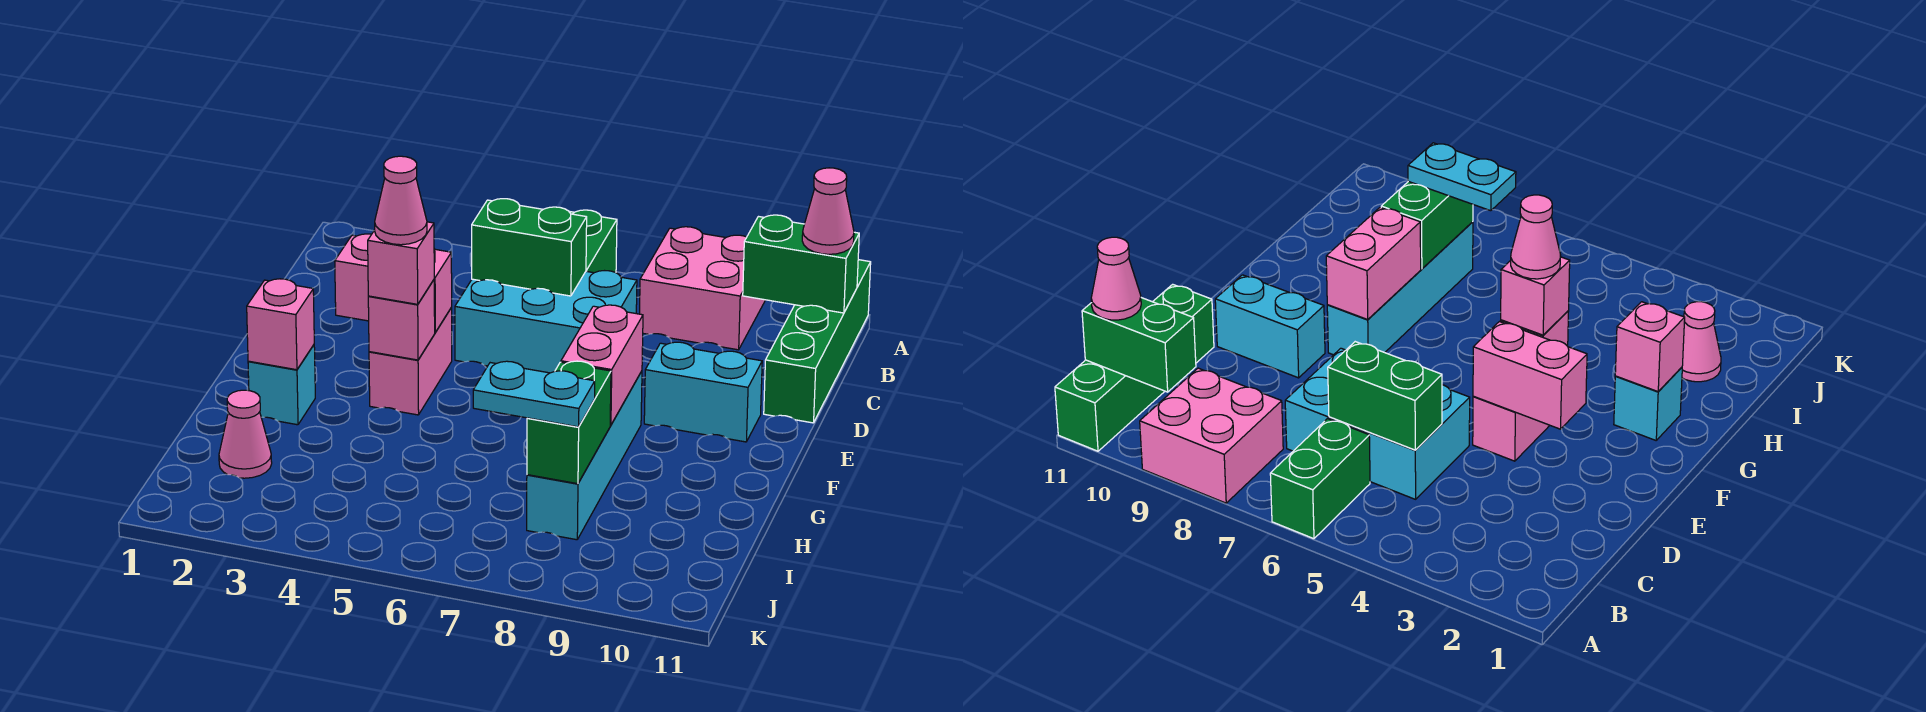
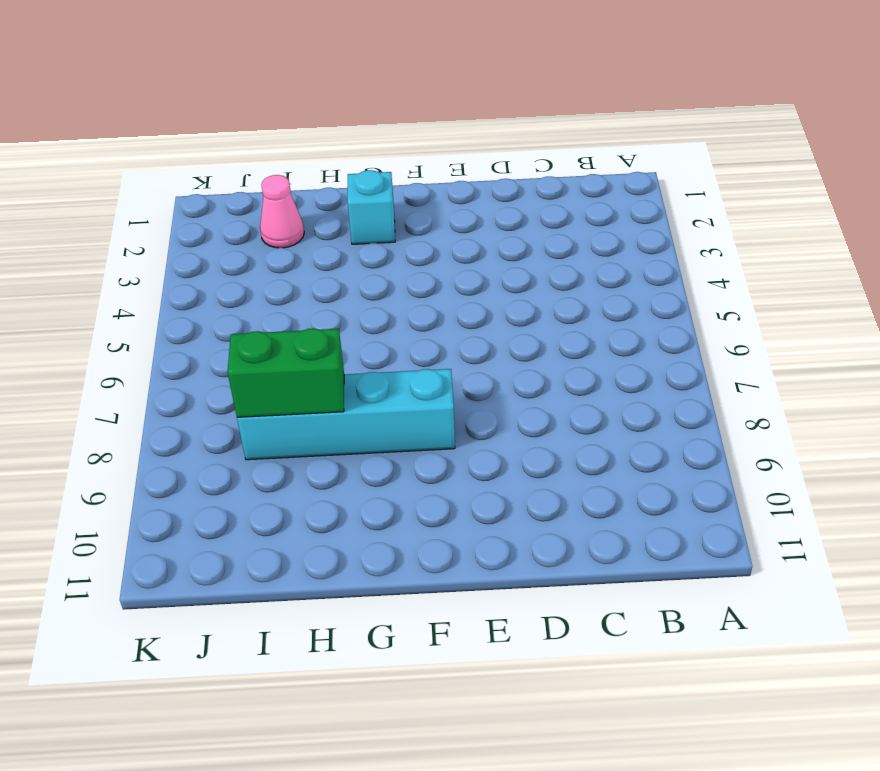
none -> green 1x2 brick [570,210,617,273]
none -> pink 2x2 brick [640,227,765,350]
none -> green 1x4 brick [764,260,871,423]

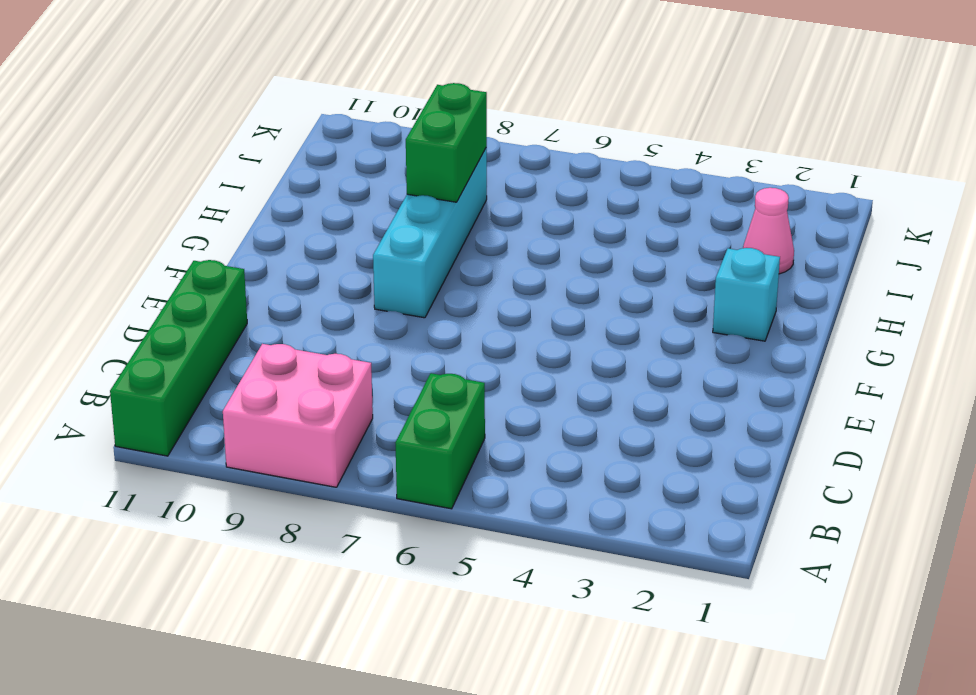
none -> cyan 2x3 brick [455,271,637,373]
none -> pink 1x2 brick [369,308,452,415]
none -> cyan 1x2 brick [644,342,762,442]

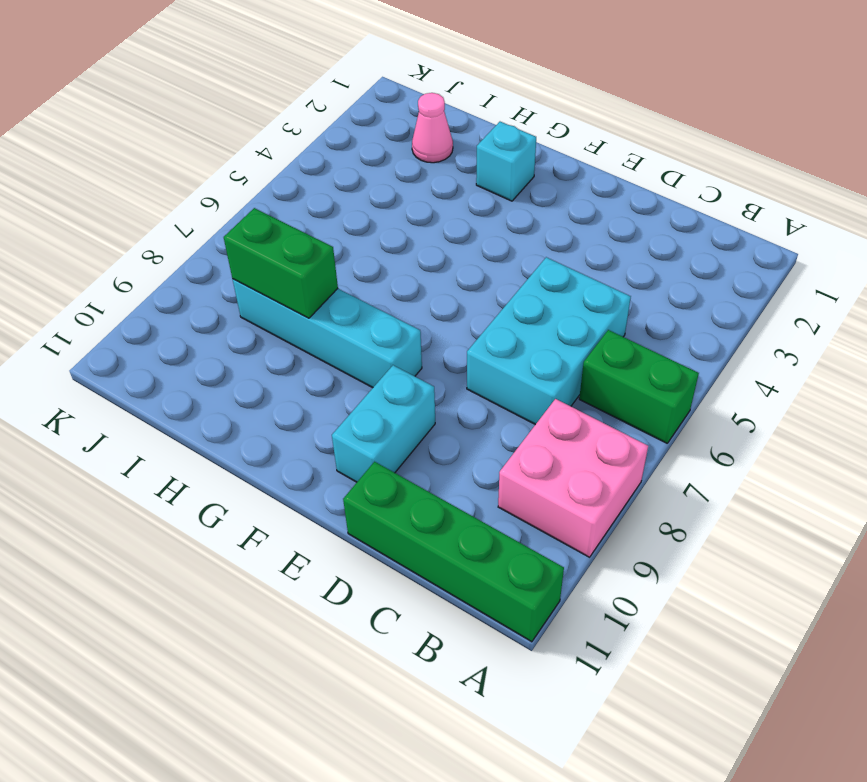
none -> pink 1x2 brick [369,308,452,415]
none -> green 1x2 brick [743,215,859,313]
none -> green 1x2 brick [472,199,587,296]

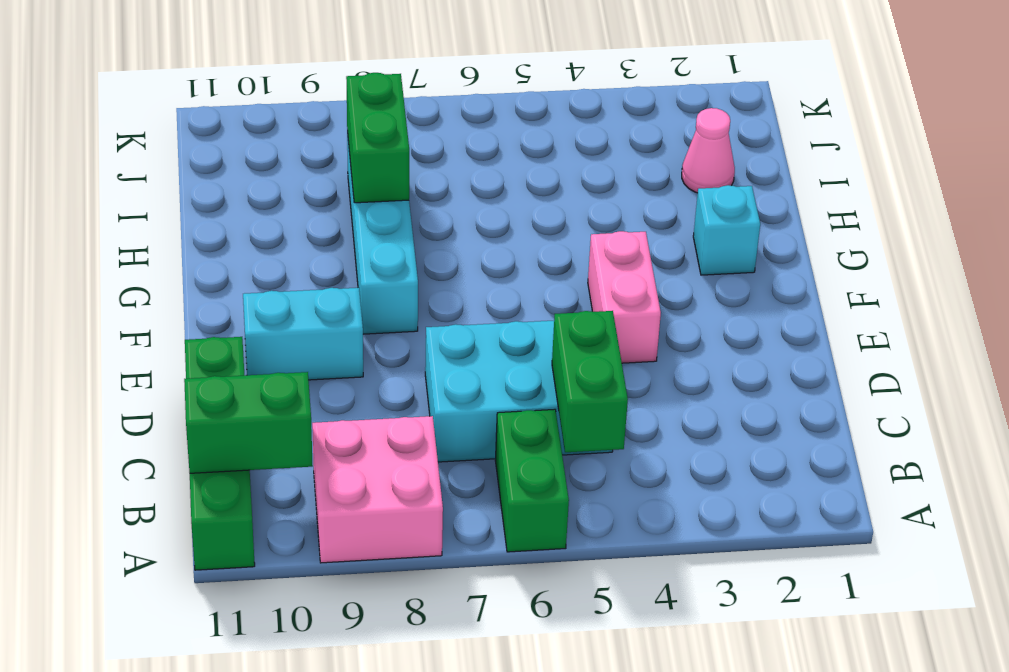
green 1x2 brick [552,311,628,452] -> green 1x2 brick turned to [472,199,587,296]
none -> pink 1x2 brick [335,234,452,332]
none -> pink 1x1 brick [368,280,435,360]
none -> pink 1x2 brick [561,305,643,425]

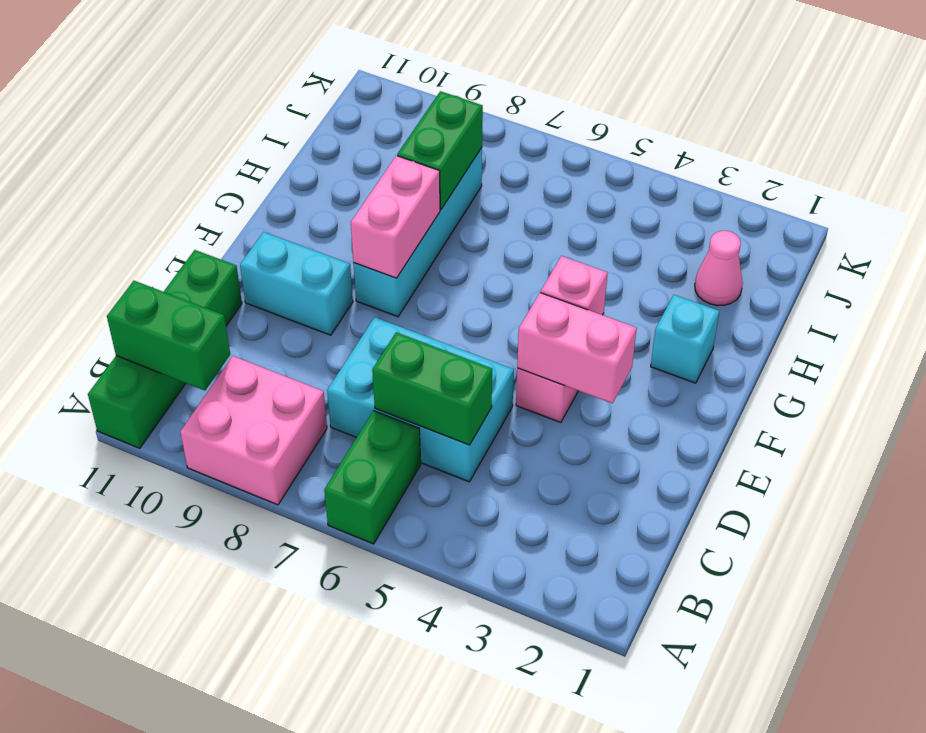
none -> pink 1x1 brick [247,279,314,370]
none -> pink 1x1 cone [802,168,854,254]
none -> pink 1x1 brick [368,222,434,304]

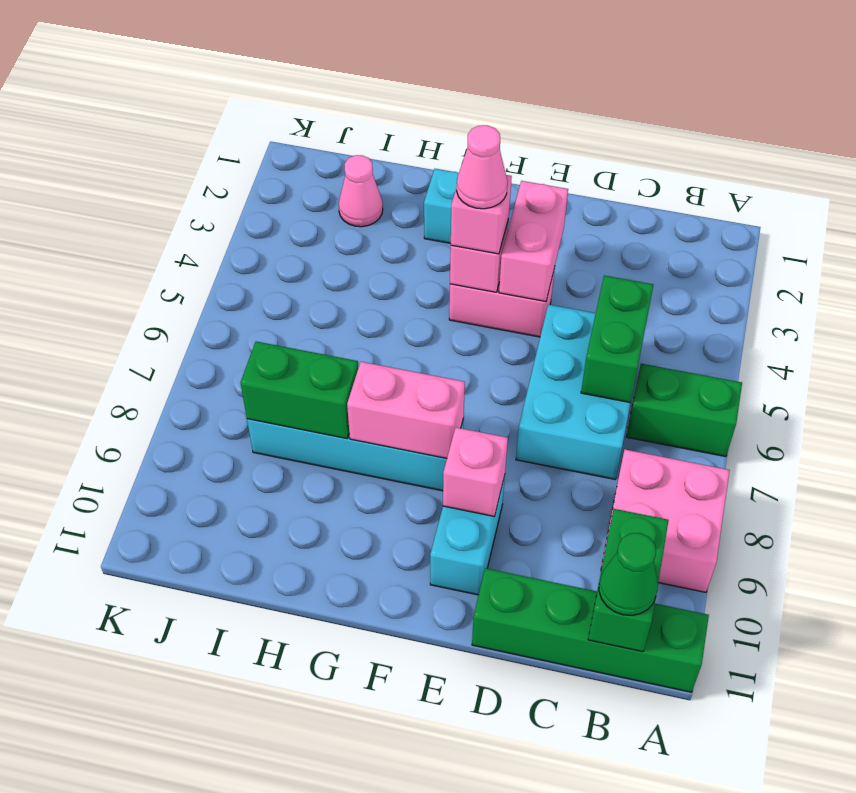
green 1x1 cone [599,533,658,615] -> pink 1x1 cone [802,168,854,254]
pink 1x1 brick [443,427,508,517] -> pink 1x1 brick moved to [247,279,314,370]
none -> cyan 1x2 plate [473,361,595,427]

